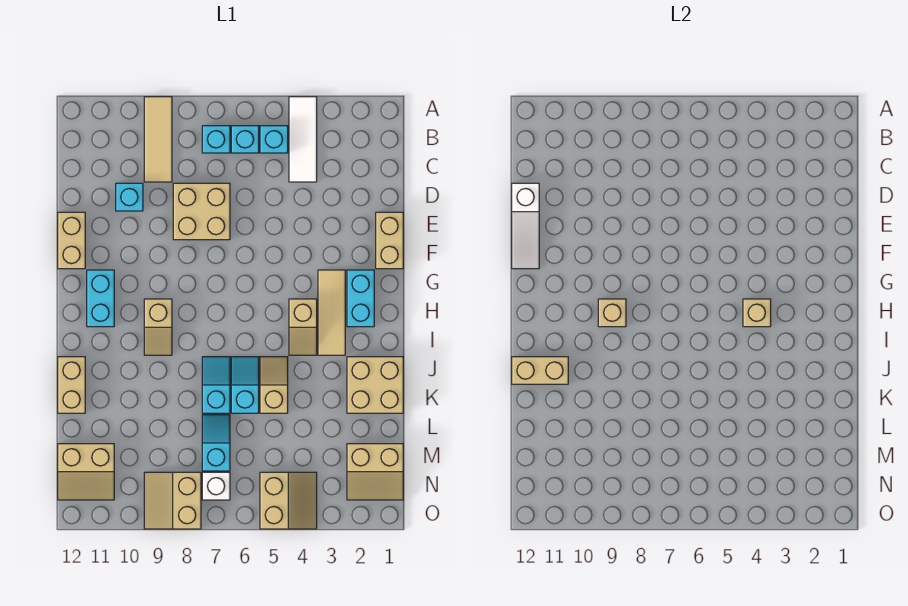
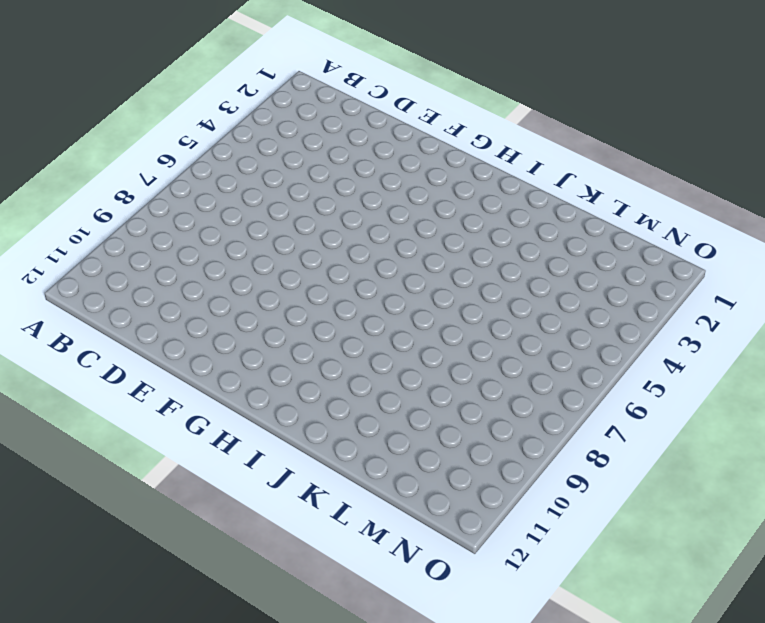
none -> white 1x3 tile [289,97,317,182]
none -> tan 1x3 tile [144,97,172,182]
none -> cyan 1x1 brick [260,126,288,153]

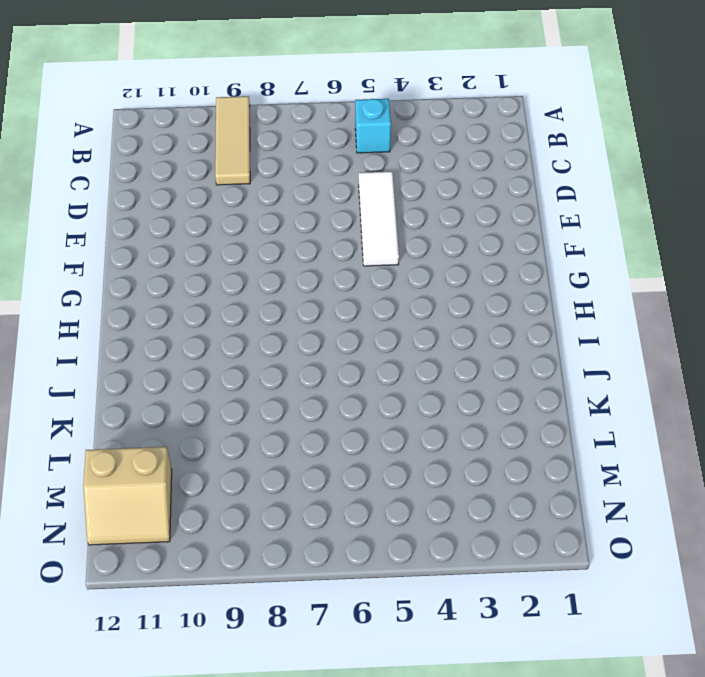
white 1x3 tile [359,172,399,266] -> white 1x3 tile moved to [289,97,317,182]
none -> cyan 1x1 brick [231,126,259,153]
none -> cyan 1x1 brick [202,126,230,153]
none -> tan 2x2 brick [173,183,230,240]

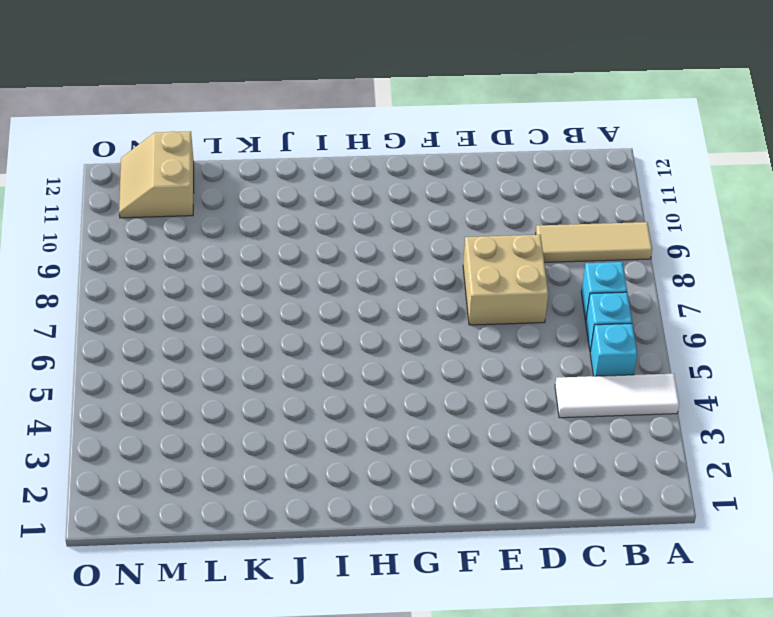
none -> cyan 1x1 brick [116,183,143,211]
none -> tan 1x2 brick [376,212,403,269]
none -> tan 1x2 brick [58,212,85,269]

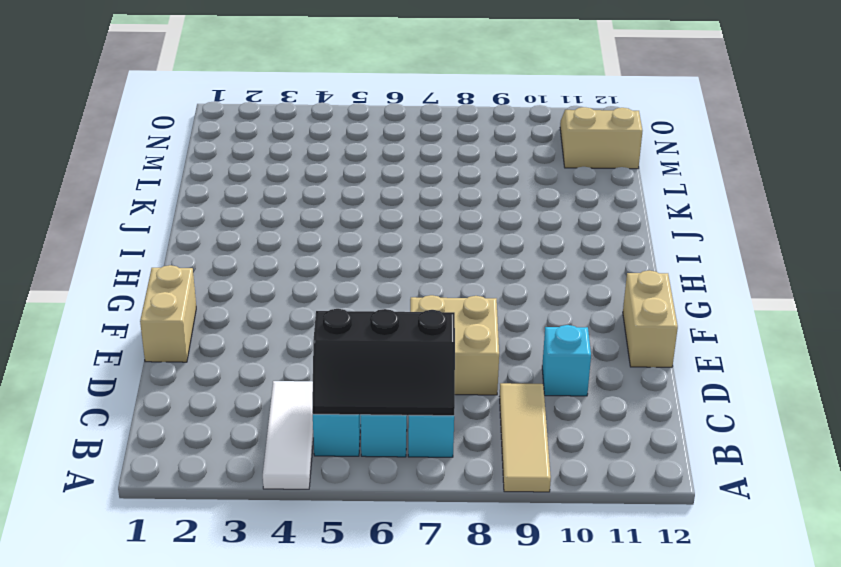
black 2x3 slope [312,309,455,416] -> none
none -> cyan 1x2 brick [347,270,374,327]
none -> tan 1x3 tile [318,270,345,355]
none -> cyan 1x2 brick [87,270,114,327]

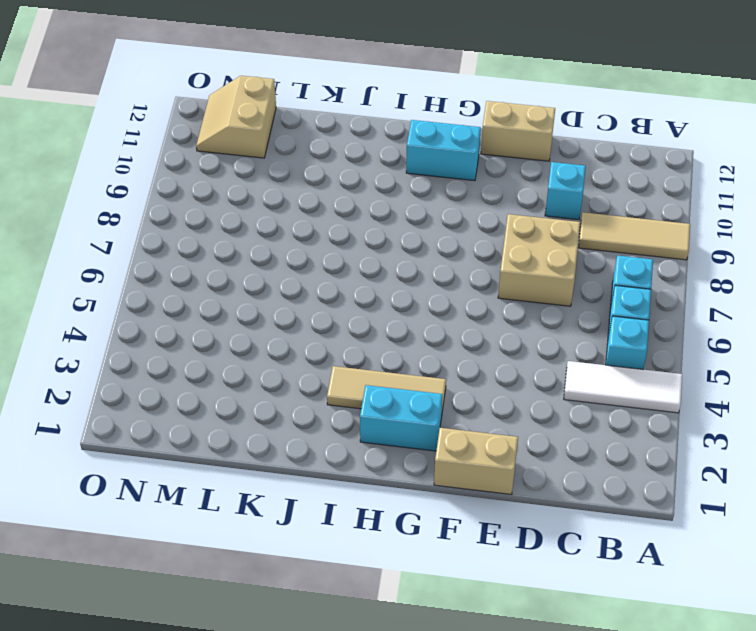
none -> tan 1x2 slope [289,299,317,355]
none -> tan 1x2 slope [144,299,172,355]
none -> tan 2x2 brick [347,357,403,413]

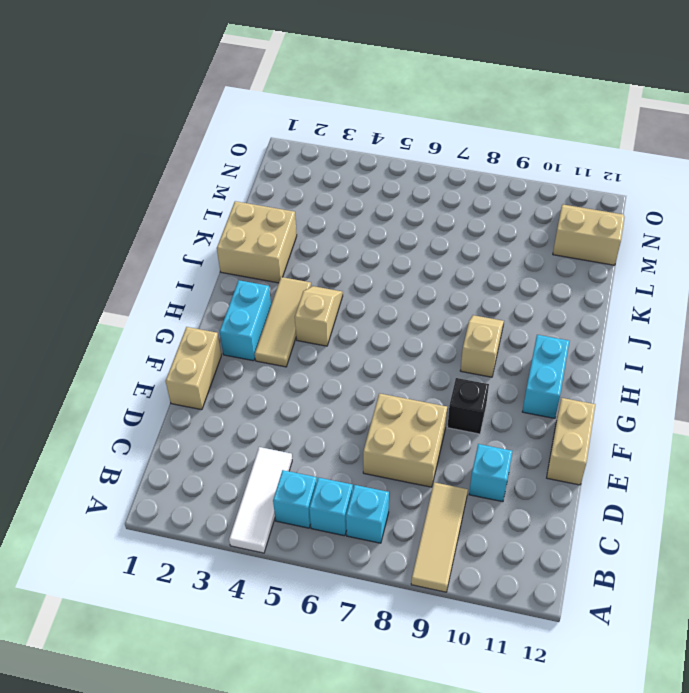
black 1x1 brick [447,378,489,434] -> none
none -> tan 1x2 slope [260,357,288,413]
none -> cyan 1x2 slope [231,357,259,413]
none -> cyan 1x2 slope [202,357,230,413]

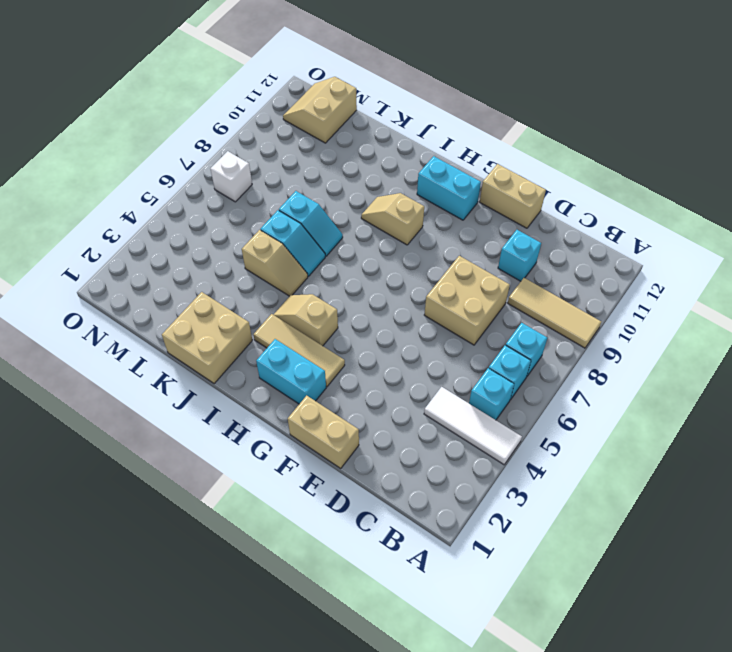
none -> tan 1x2 brick [58,357,85,413]
none -> cyan 1x2 slope [202,415,230,471]
none -> tan 2x2 slope [347,444,403,500]

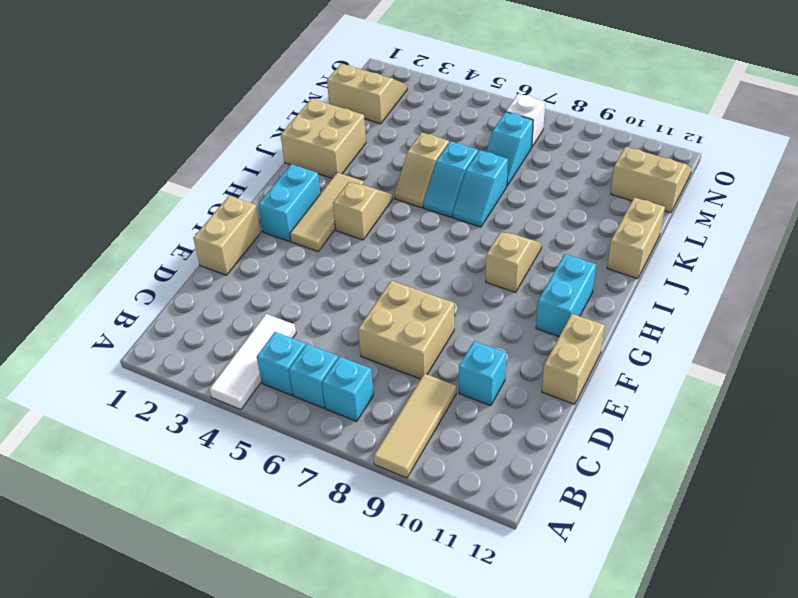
none -> tan 2x2 slope [260,472,317,529]
none -> tan 2x2 slope [144,472,201,529]
none -> white 1x3 slope [512,183,539,269]

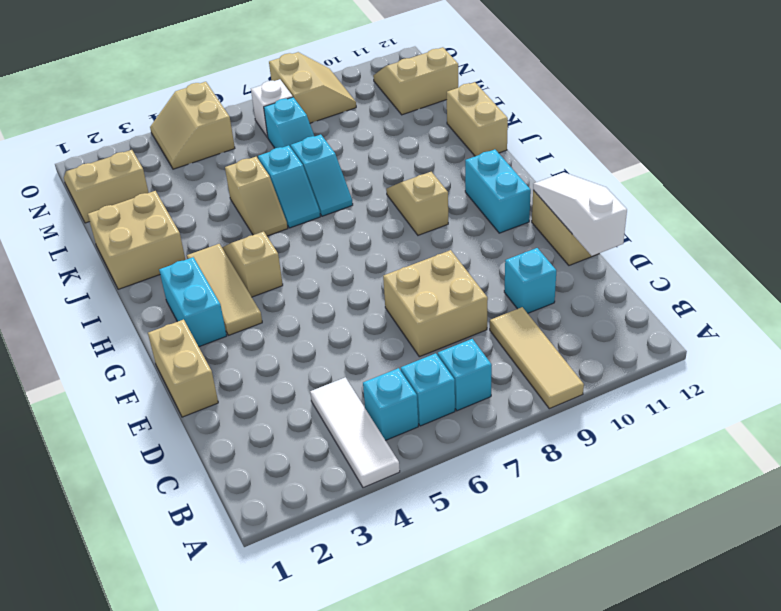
none -> tan 1x1 brick [743,299,771,327]
none -> tan 1x1 brick [598,299,626,327]
none -> tan 1x2 brick [512,357,568,384]

